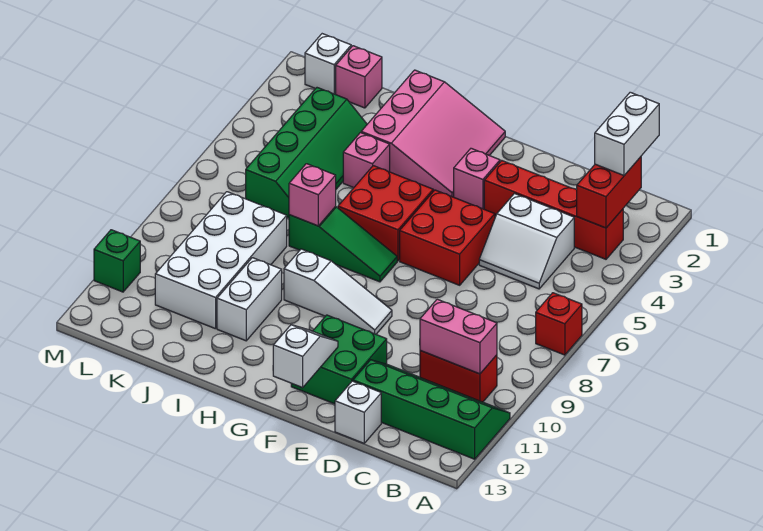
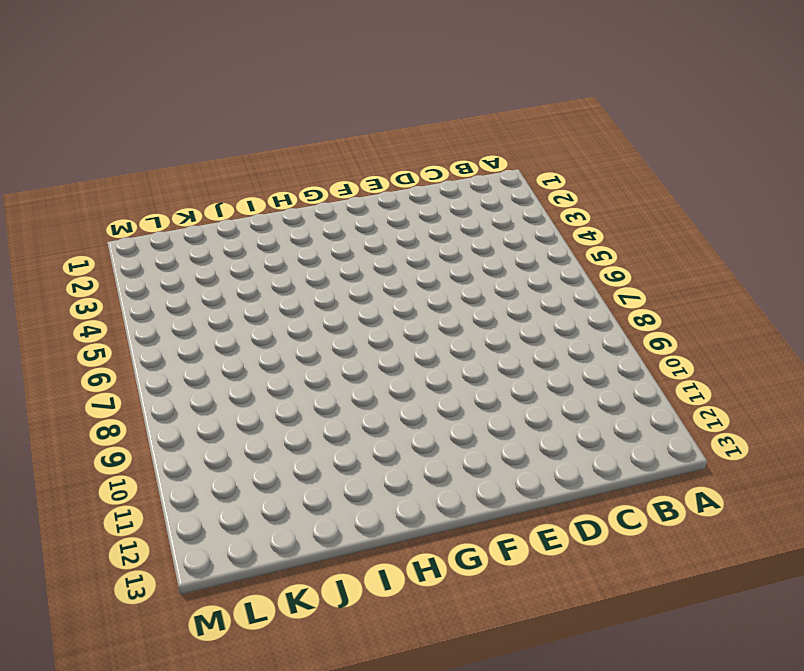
none -> red 1x1 brick [536,293,582,355]
none -> green 2x4 slope [353,360,510,459]
none -> red 1x4 brick [484,161,623,259]

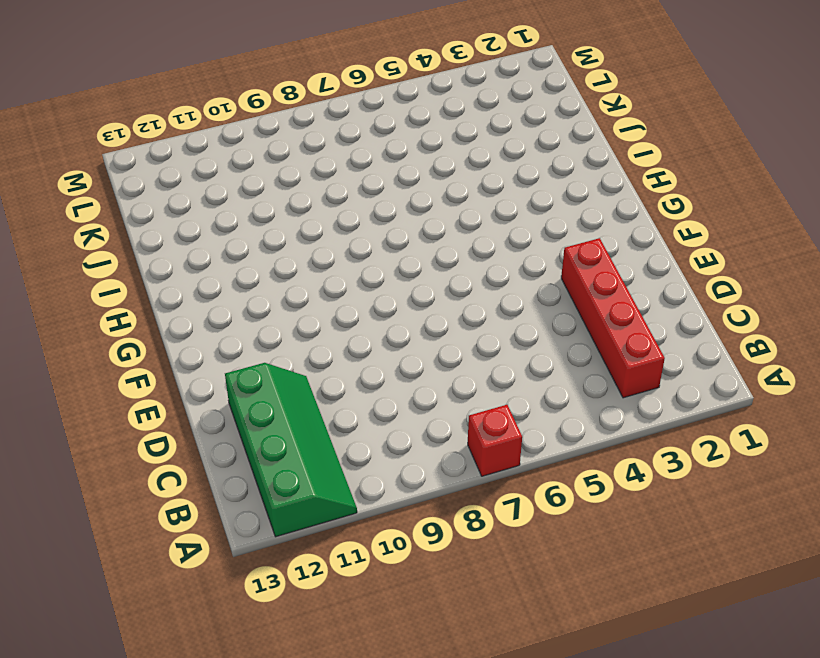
none -> red 1x2 brick [420,351,497,402]
none -> white 2x2 slope [479,194,574,289]
none -> white 1x1 brick [335,381,381,443]

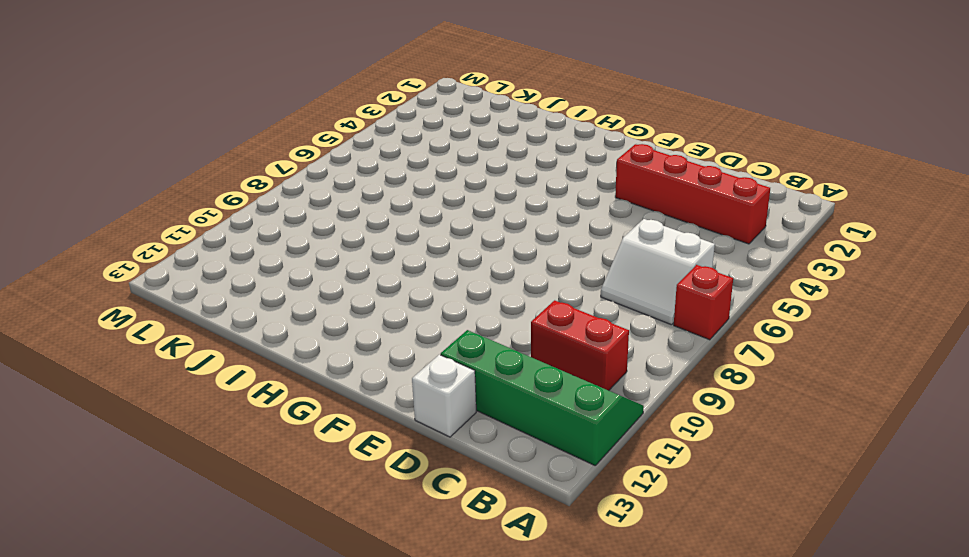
white 2x2 slope [601,219,715,325] -> white 2x2 slope moved to [479,194,574,289]
none -> red 2x2 brick [400,190,495,285]
none -> green 2x2 brick [291,315,387,404]
none -> pink 1x1 brick [454,148,500,209]

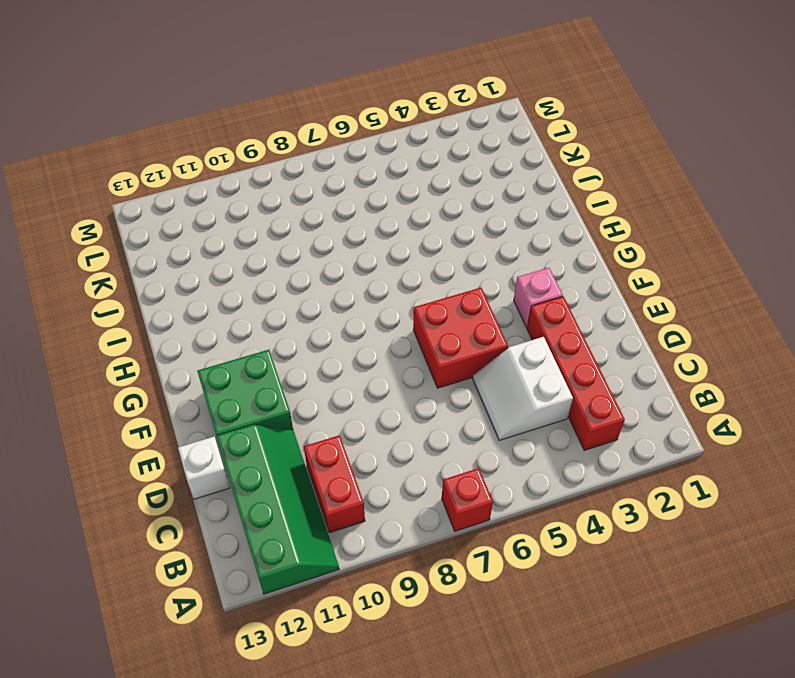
none -> white 1x3 slope [284,249,392,334]
none -> pink 3x3 slope [361,70,505,197]
none -> red 2x2 brick [338,166,433,261]

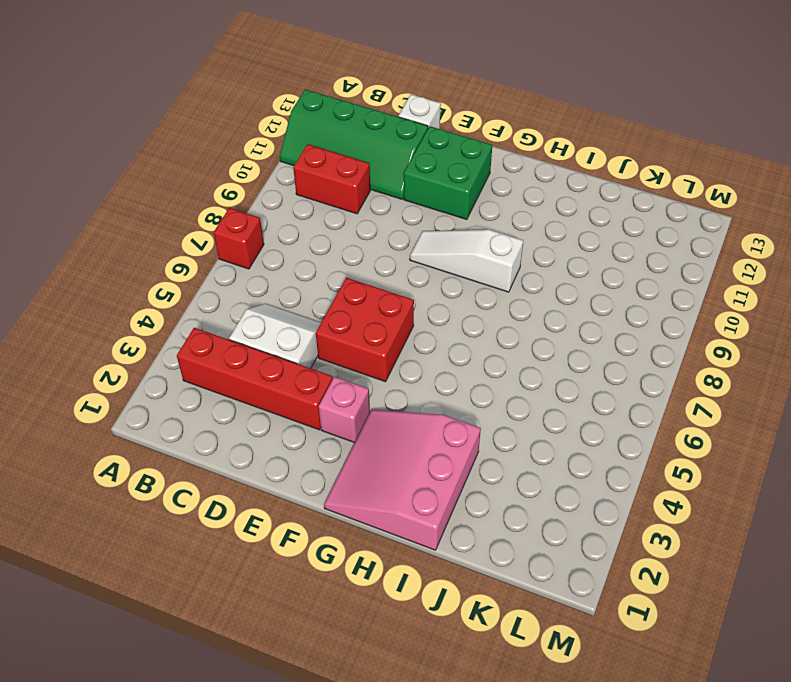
none -> red 2x2 brick [338,166,433,261]
none -> green 1x3 slope [289,207,397,282]
none -> pink 1x1 brick [343,133,390,188]

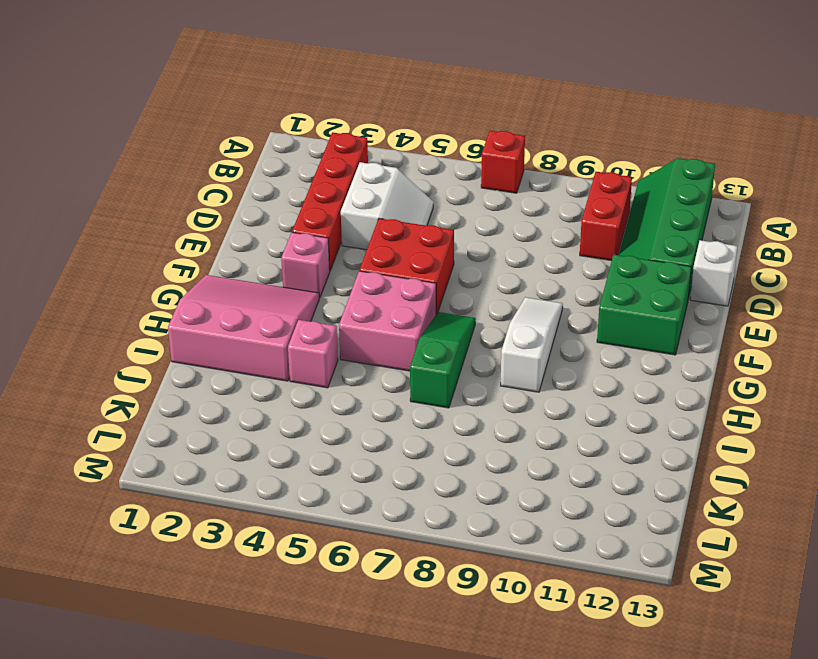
pink 2x2 brick [339,271,436,371] -> red 2x2 brick [338,166,433,261]
none -> white 1x2 brick [217,258,282,341]
none -> green 2x4 slope [246,88,367,218]
none -> white 2x4 brick [155,192,287,329]

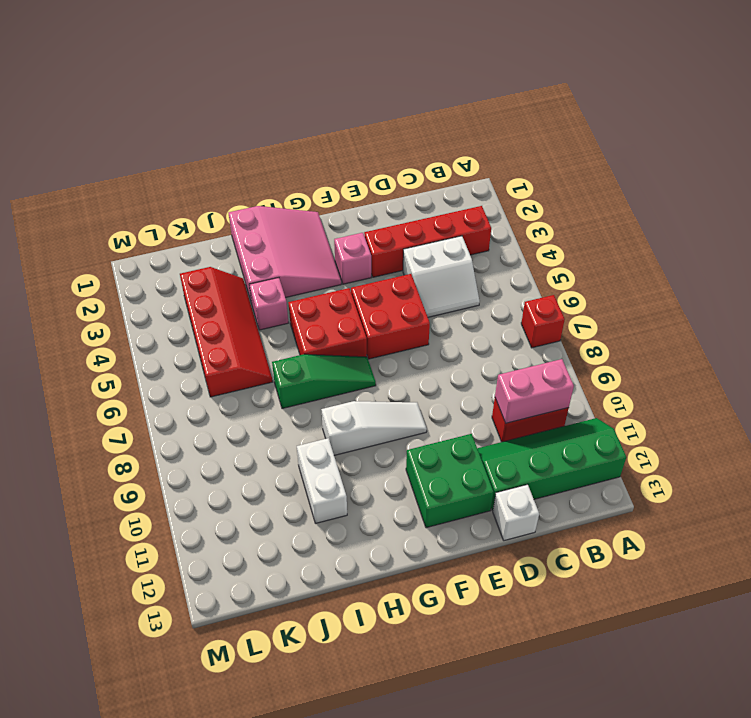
red 2x4 slope [180,267,273,397] -> green 2x4 slope [246,88,367,218]
none -> white 2x4 brick [155,192,287,329]
none -> pink 1x1 brick [336,46,382,108]
none -> white 1x1 brick [305,34,351,94]

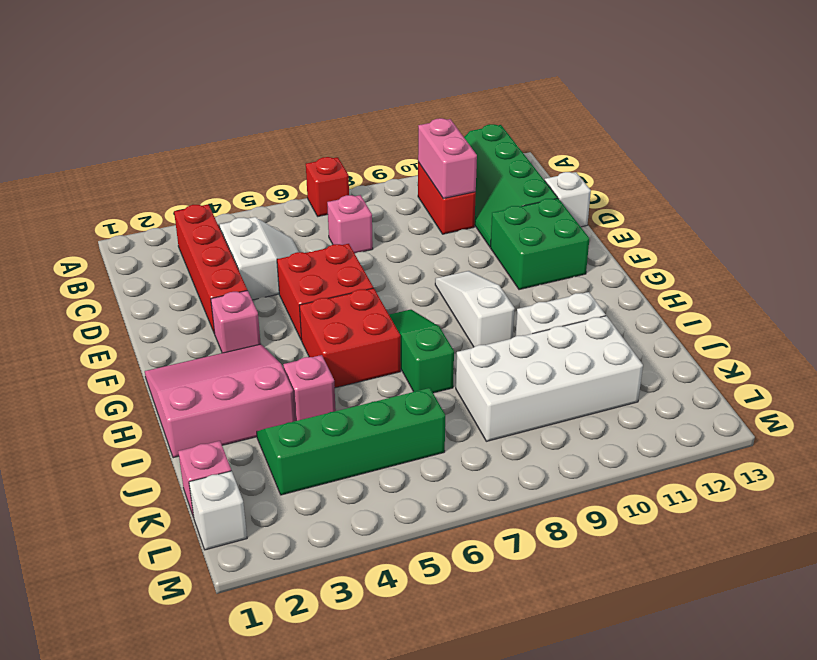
pink 1x1 brick [327,195,373,254] -> pink 1x1 brick moved to [289,164,336,226]
none -> green 1x1 brick [94,230,140,292]
none -> red 1x2 brick [577,157,641,228]
none -> white 1x2 slope [273,325,338,388]

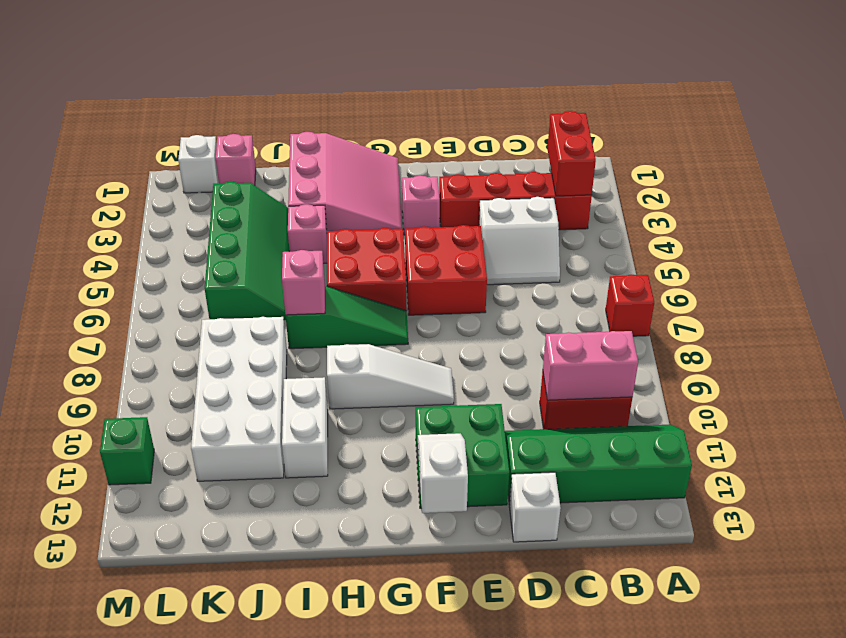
none -> white 1x2 brick [595,92,659,175]

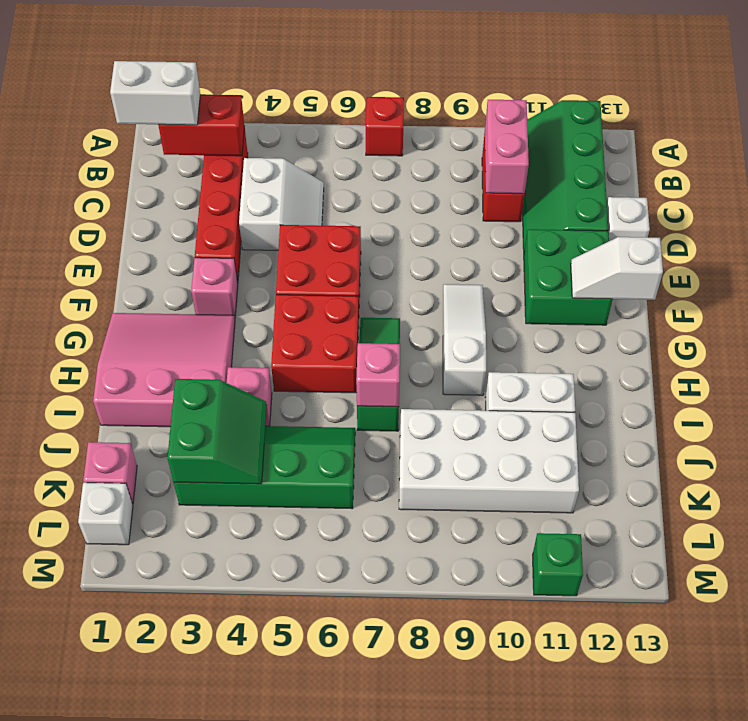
green 2x2 slope [168,379,267,484] -> none

